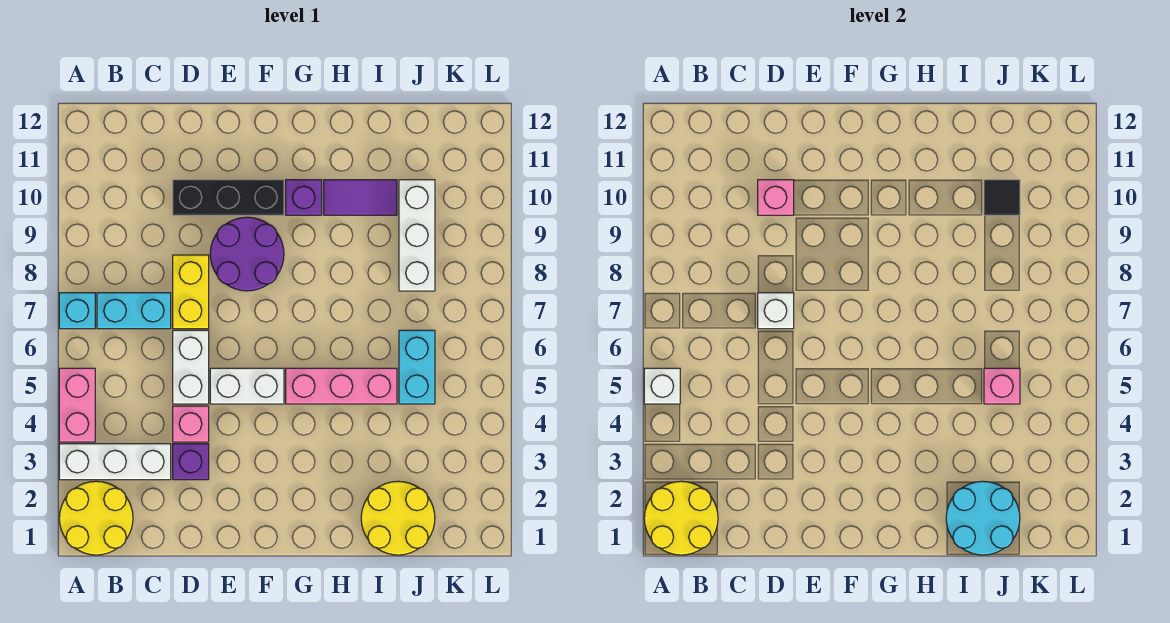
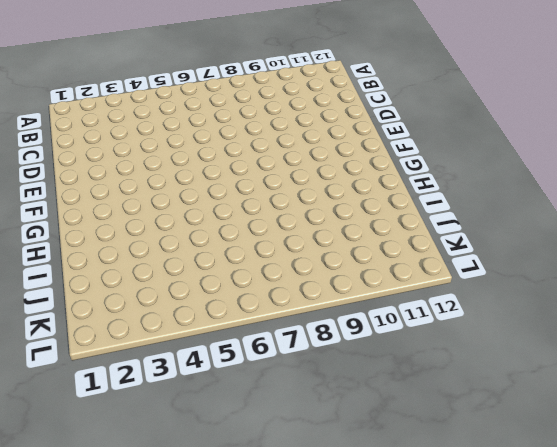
none -> yellow 2x2 round brick [59,481,133,555]
none -> white 1x3 brick [59,444,171,480]
none -> pink 1x2 brick [59,368,95,442]

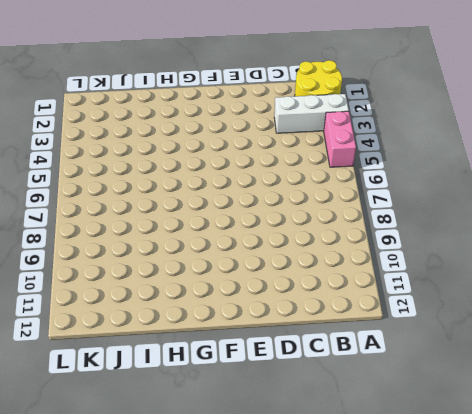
none -> cyan 1x1 brick [59,293,95,329]
none -> cyan 1x2 brick [97,293,171,329]
none -> purple 1x1 brick [173,444,209,480]

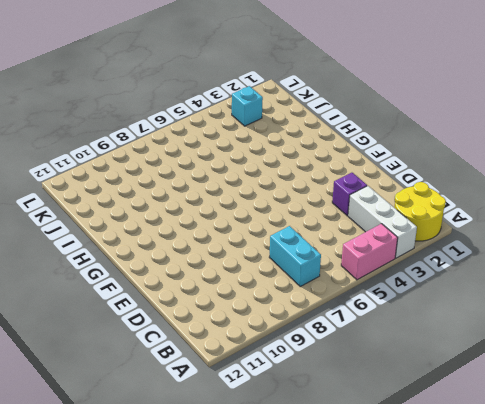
cyan 1x1 brick [232,86,263,126] -> cyan 1x1 brick moved to [59,293,95,329]
none -> pink 1x1 brick [173,406,209,442]
none -> white 1x2 brick [173,330,209,404]
none -> yellow 1x2 brick [173,255,209,329]

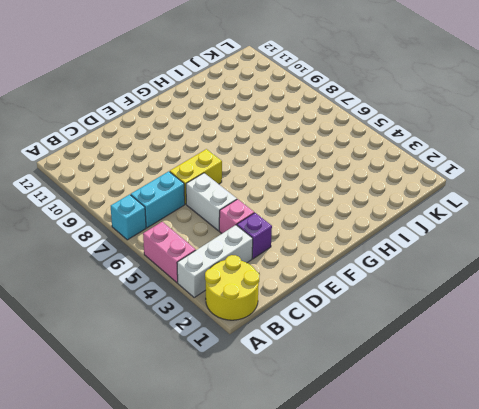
yellow 1x2 brick [170,149,222,204] -> yellow 1x2 brick turned to [173,255,209,329]
none -> black 1x3 brick [173,180,284,215]
none -> white 1x2 brick [210,368,284,404]
none -> purple 2x2 round brick [210,217,284,291]

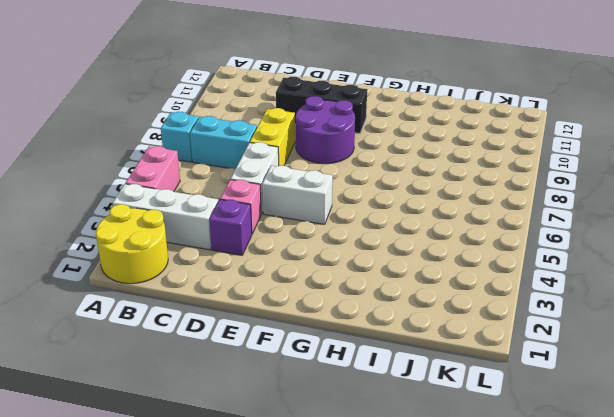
none -> pink 1x3 brick [286,368,397,404]
none -> purple 1x1 brick [286,180,322,215]
none -> purple 1x2 tile [324,180,397,215]

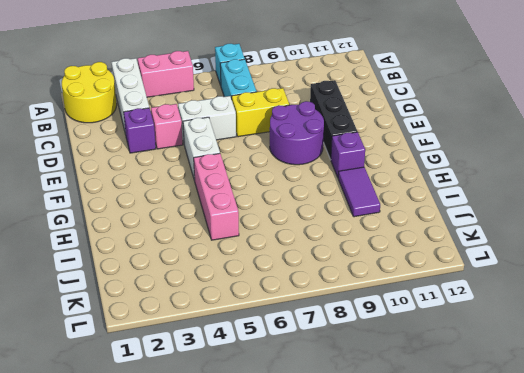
none -> yellow 2x2 round brick [361,481,435,555]
none -> cyan 1x2 brick [399,330,435,404]
none -> white 1x3 brick [399,180,435,291]

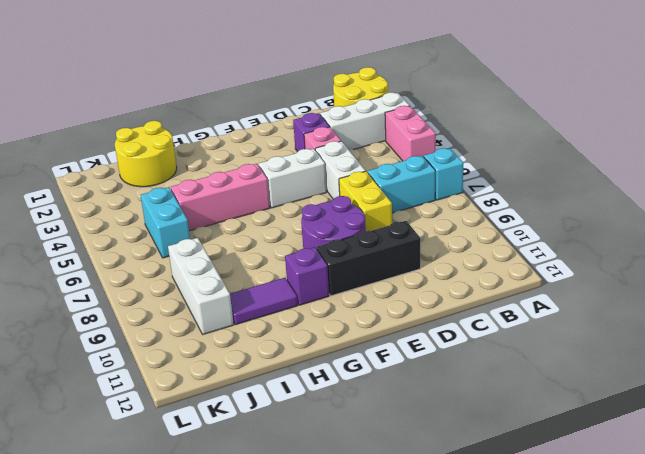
none -> yellow 2x2 round brick [644,481,718,555]
none -> white 1x1 brick [644,368,680,404]
none -> white 1x1 brick [758,293,794,329]

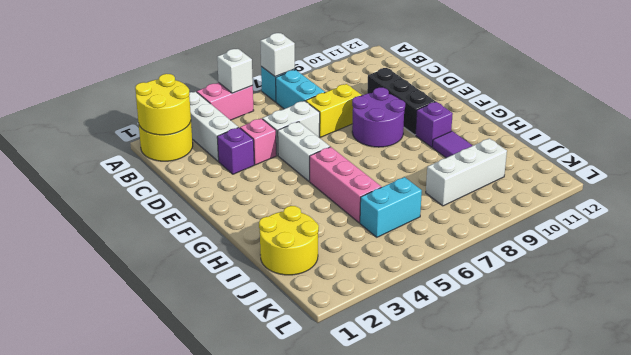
white 1x1 brick [260,33,295,77] -> white 1x1 brick moved to [758,293,794,329]
none -> pink 1x1 brick [758,180,794,215]
none -> cyan 2x2 round brick [946,481,1020,555]
none -> pink 1x1 brick [984,368,1020,404]

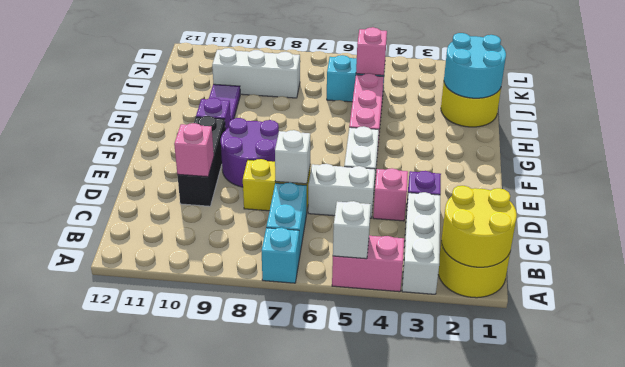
none -> black 1x1 tile [984,180,1020,215]

